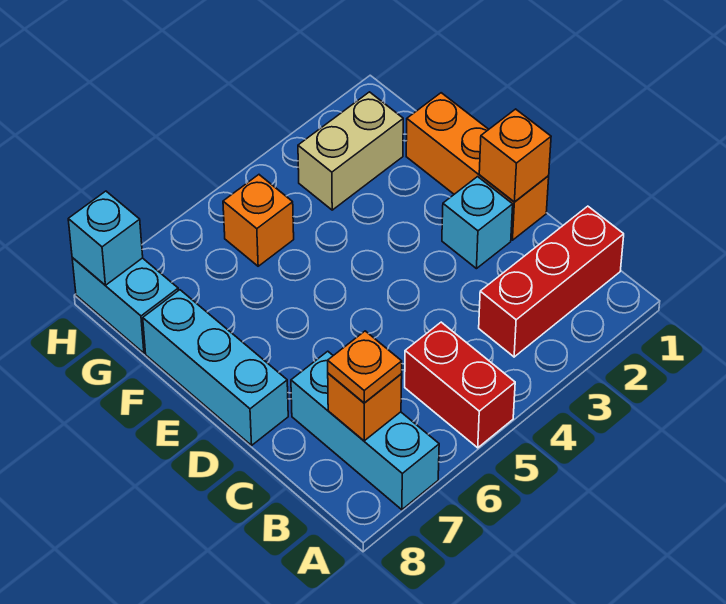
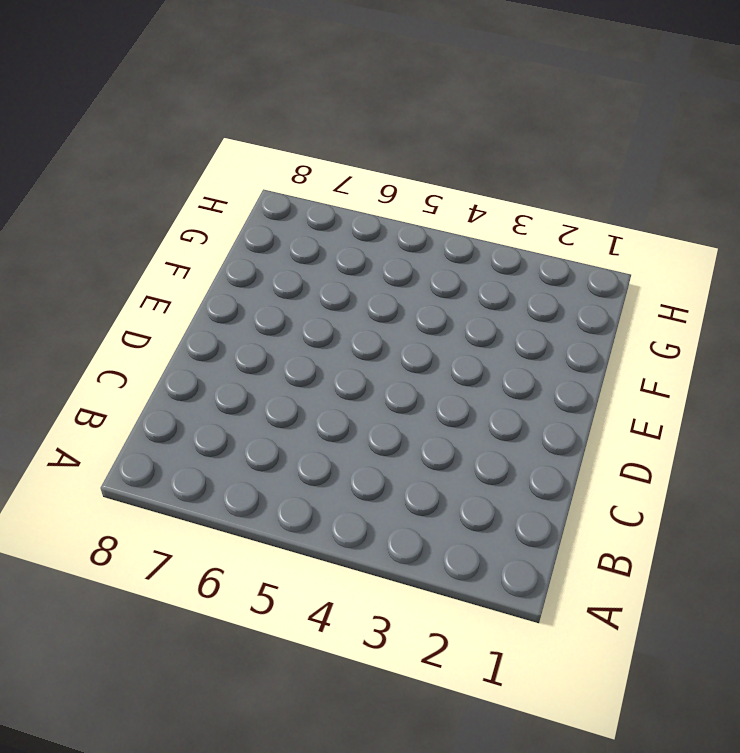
none -> red 1x2 brick [405,322,515,448]
none -> cyan 1x3 brick [291,351,439,510]
none -> red 1x3 brick [479,206,624,357]

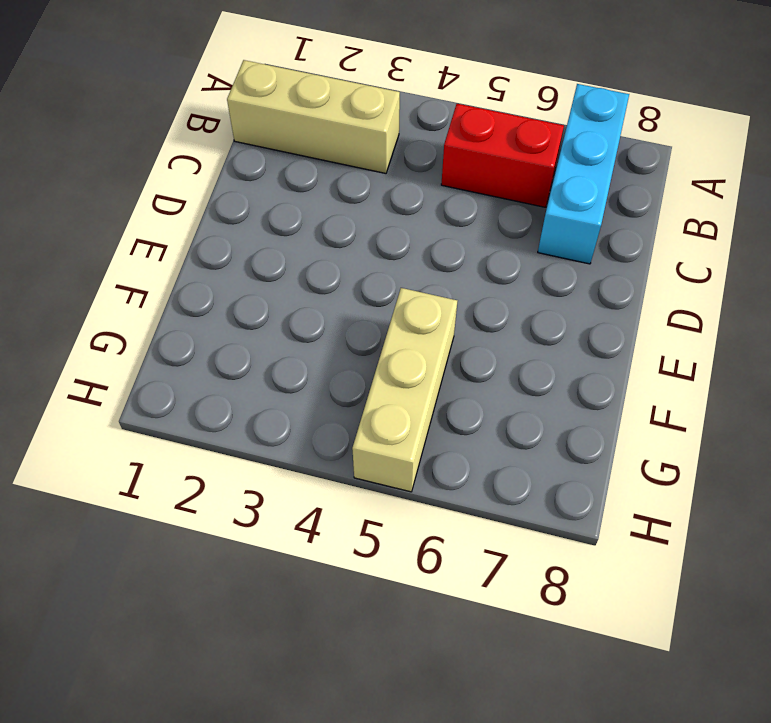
tan 1x3 brick [227,60,400,173] -> red 1x3 brick [479,206,624,357]
red 1x2 brick [441,104,564,207] -> red 1x2 brick turned to [405,322,515,448]
tan 1x3 brick [352,288,457,492] -> orange 1x1 brick [223,175,294,266]
none -> orange 1x3 brick [406,93,549,240]
none -> cyan 1x1 brick [442,177,513,269]
none -> cyan 1x3 brick [143,290,288,445]

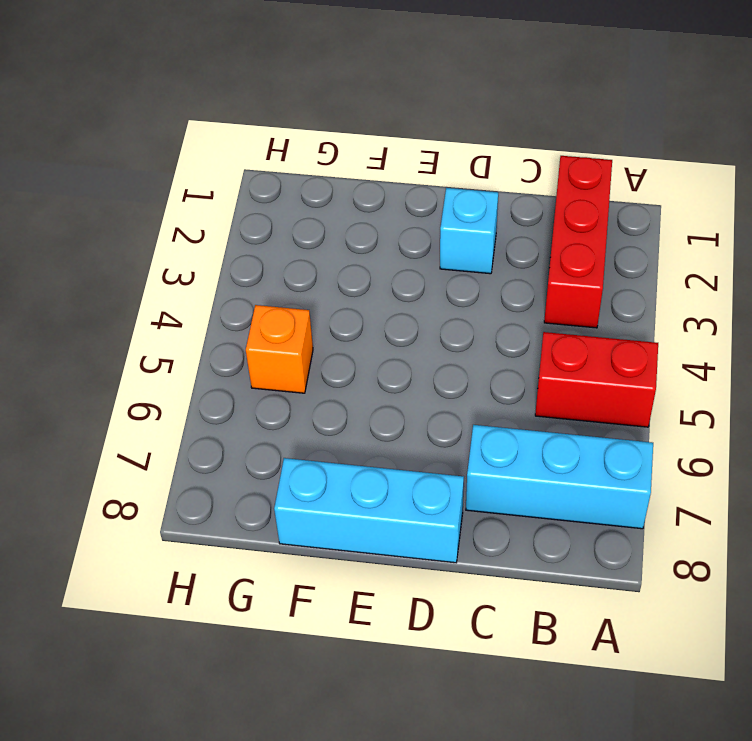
none -> orange 1x3 brick [406,93,549,240]
none -> tan 1x2 brick [298,92,403,210]
none -> cyan 1x2 brick [72,258,178,353]

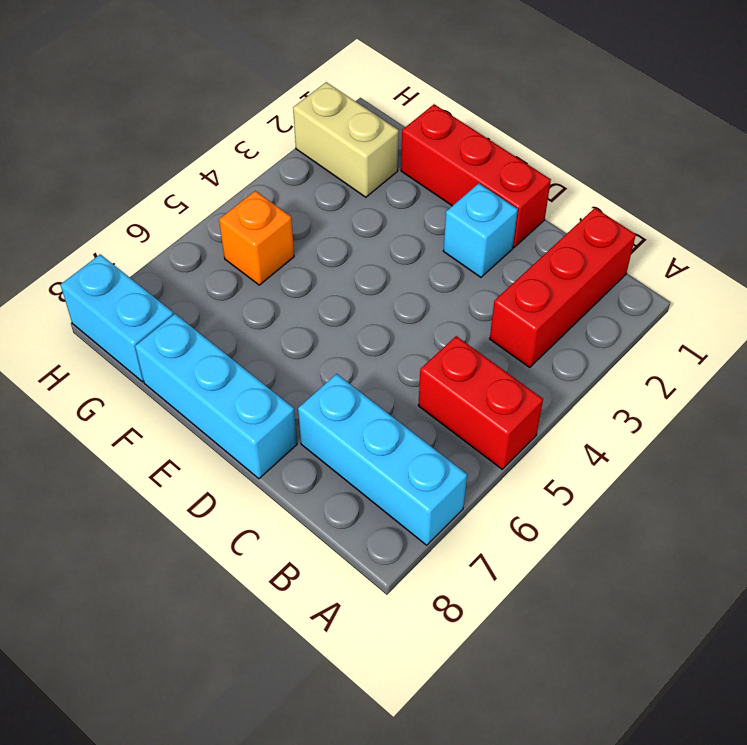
red 1x3 brick [401,104,551,247] -> orange 1x3 brick [406,93,549,240]
tan 1x2 brick [293,82,399,197] -> tan 1x2 brick turned to [298,92,403,210]
none -> orange 1x1 brick [328,373,402,441]
none -> orange 1x1 brick [479,109,551,202]
none -> cyan 1x1 brick [68,191,143,285]

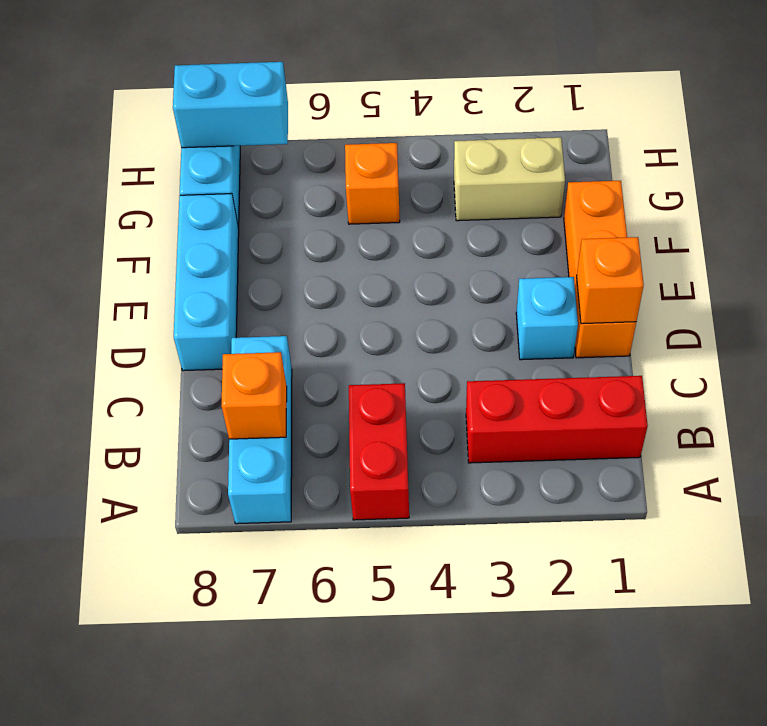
cyan 1x2 brick [173,62,288,148] -> cyan 1x1 brick [68,191,143,285]
none -> orange 1x1 plate [328,331,402,403]

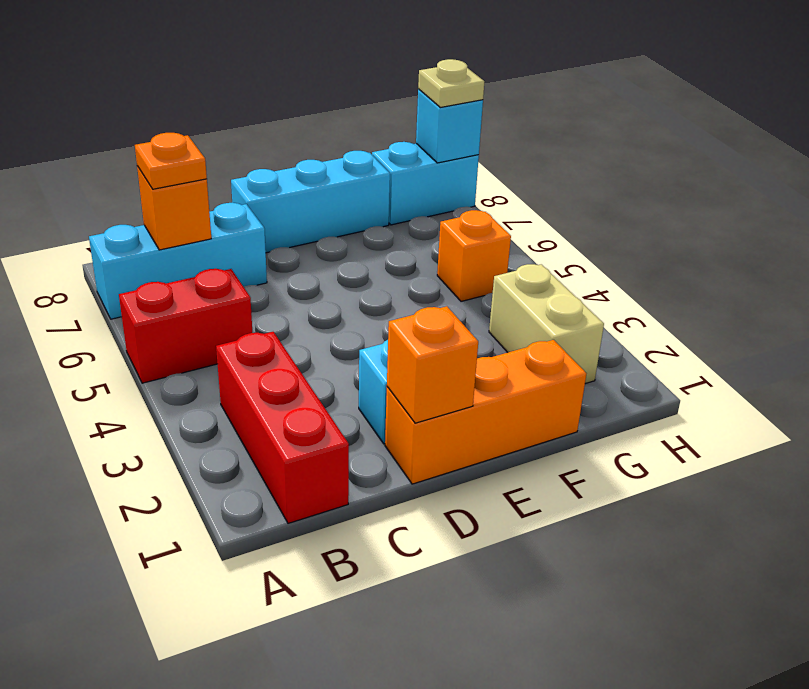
tan 1x1 plate [418,59,484,107] -> none

